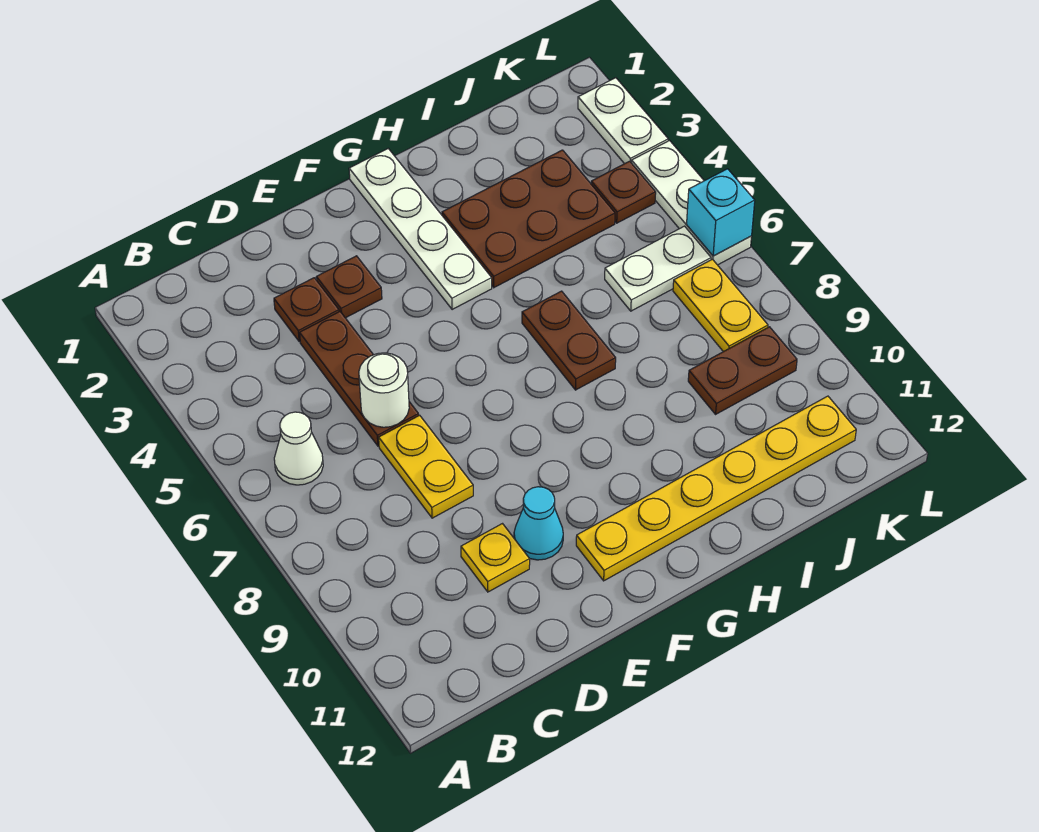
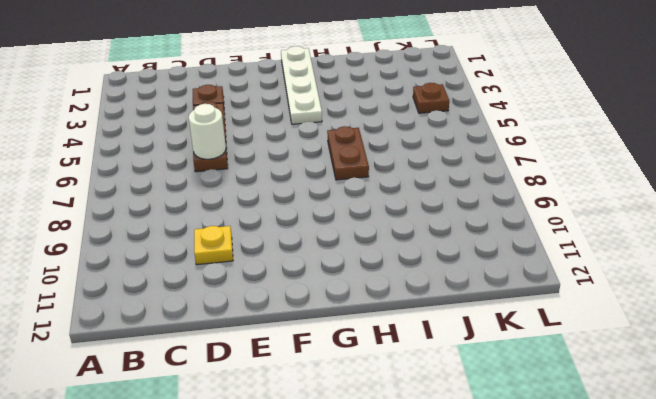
none -> white 1x1 cone [274,412,323,485]
none -> yellow 1x2 plate [379,415,473,518]
none -> brown 1x1 plate [316,256,382,318]

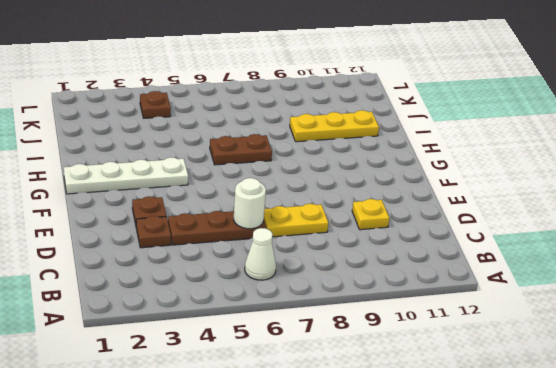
yellow 1x3 plate [290,110,379,142] -> yellow 1x6 plate [576,396,856,581]
none -> cyan 1x1 cone [514,487,563,560]
none -> brown 2x3 plate [442,150,615,287]
none -> white 1x2 plate [605,226,711,311]

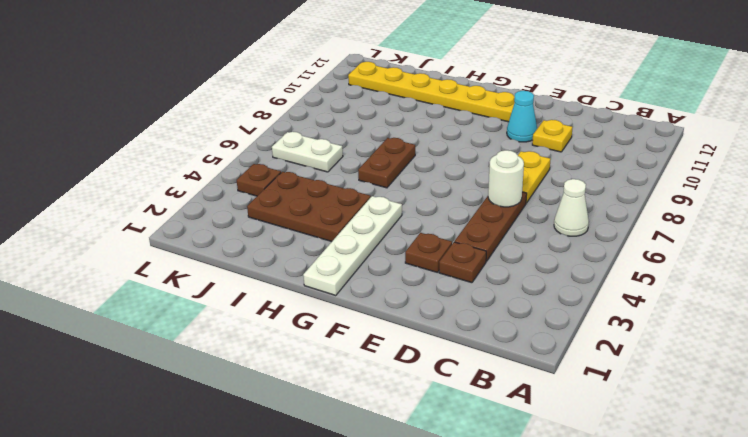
none -> brown 1x2 plate [688,327,797,414]
none -> yellow 1x2 plate [673,259,768,352]
none -> white 1x2 plate [578,78,668,164]

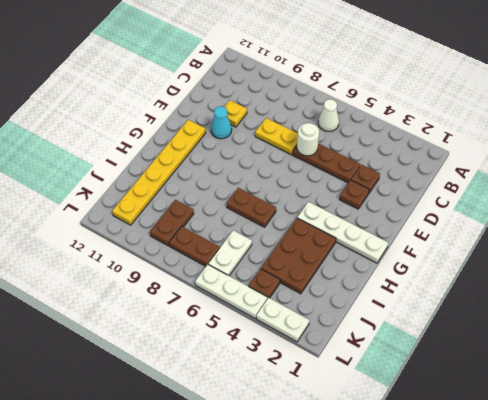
brown 1x2 plate [169,226,220,266] -> yellow 1x2 plate [673,259,768,352]
none -> cyan 1x1 brick [687,169,755,256]

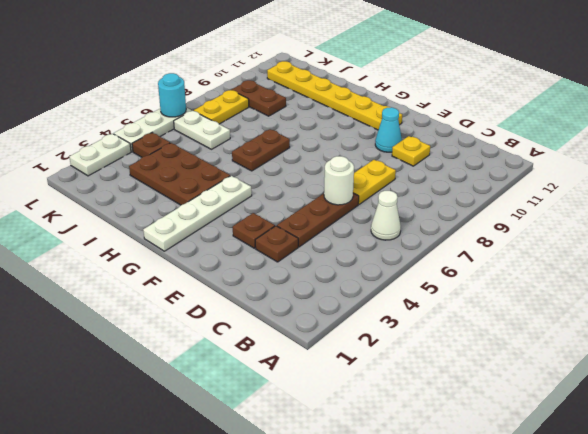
cyan 1x1 round brick [158,73,186,117] -> cyan 1x1 brick [687,169,755,256]

